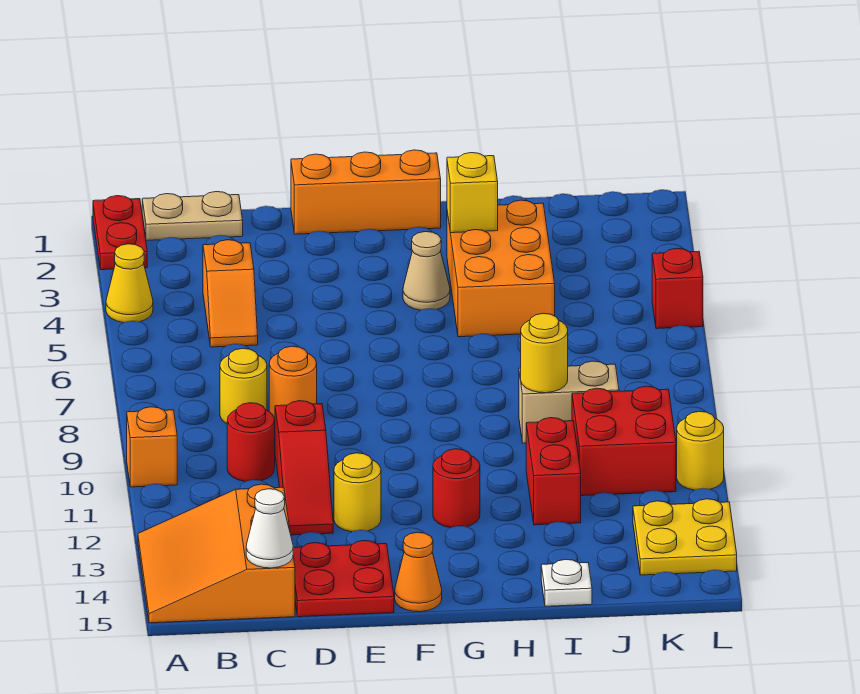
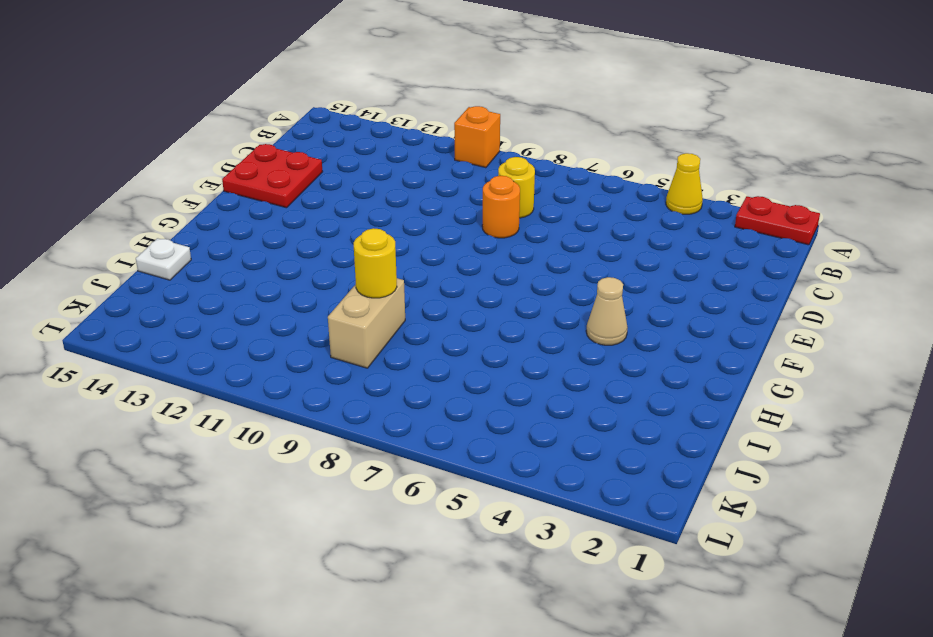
none -> orange 3x3 slope [138,484,295,623]
none -> tan 1x2 plate [142,192,243,240]
none -> orange 1x2 slope [203,240,258,347]

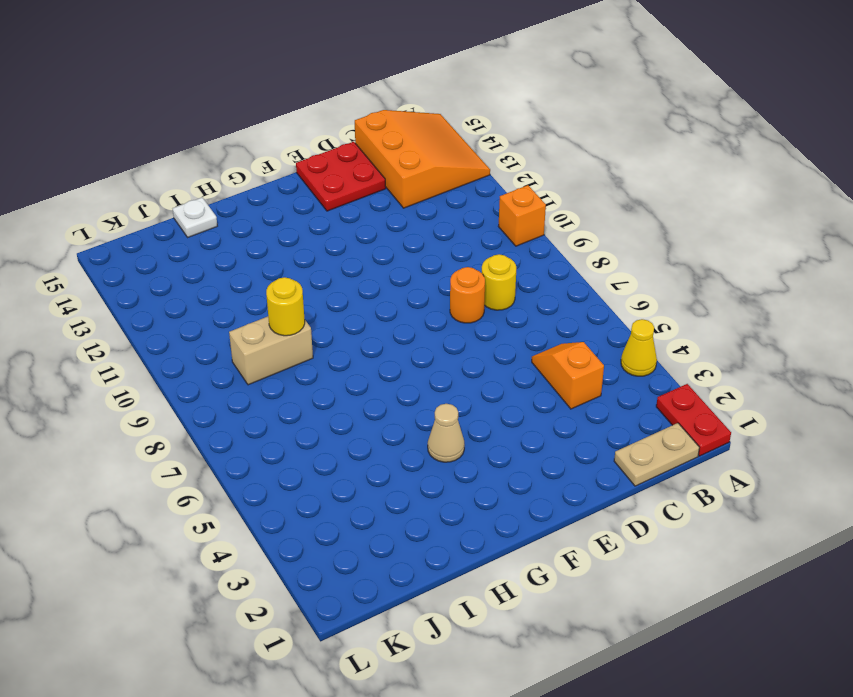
none -> red 1x1 round brick [227,403,275,482]
none -> red 1x3 slope [275,401,333,535]
none -> orange 1x3 brick [291,150,441,234]

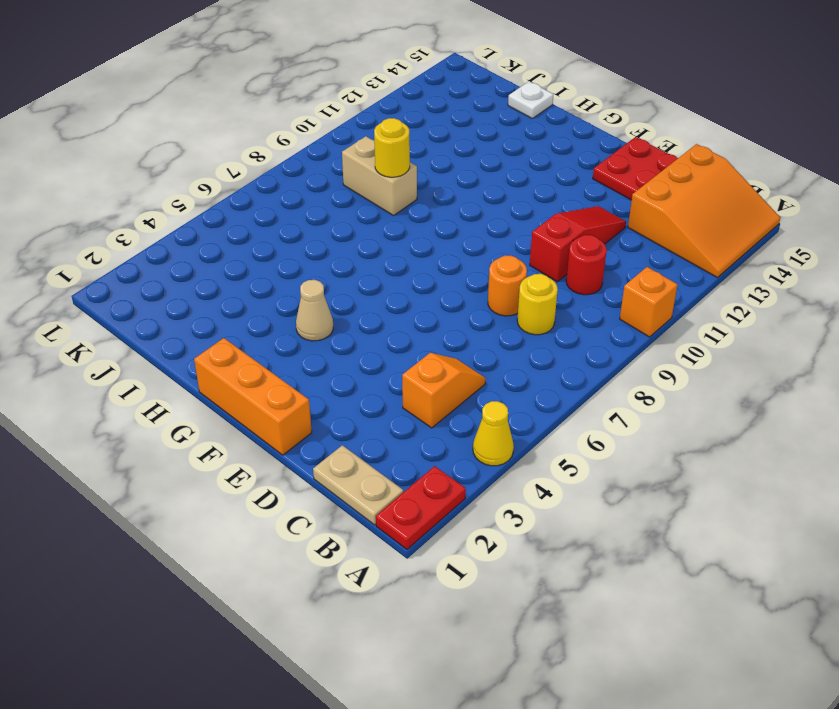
none -> yellow 1x1 round brick [334,453,381,532]
none -> orange 1x1 cone [395,532,442,612]
none -> red 1x1 round brick [433,449,480,528]

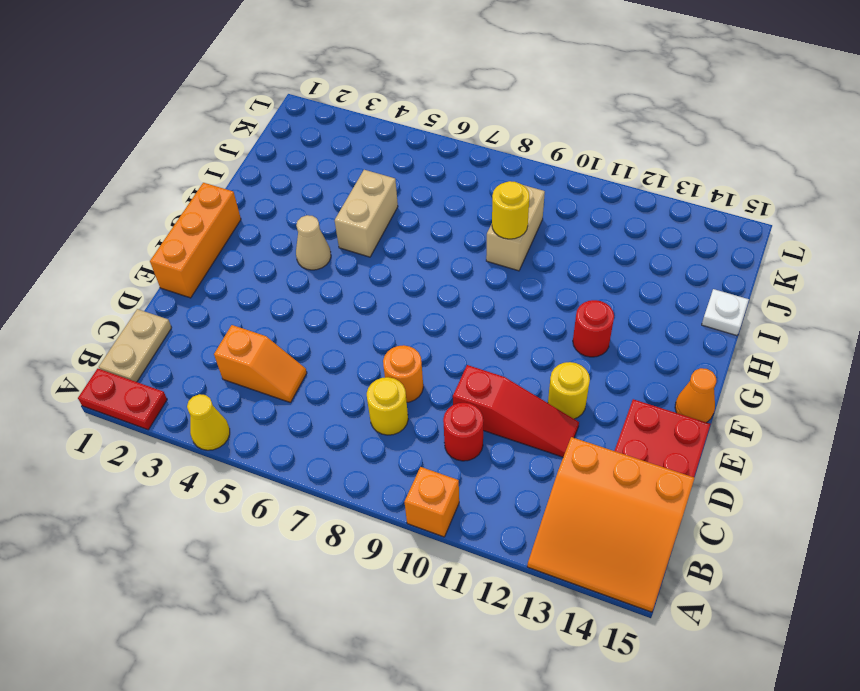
tan 1x2 brick [335,170,398,257] -> orange 2x3 brick [447,200,555,337]
none -> red 1x2 brick [526,418,581,525]
none -> red 2x2 brick [572,386,676,496]
none -> yellow 2x2 plate [633,499,737,575]

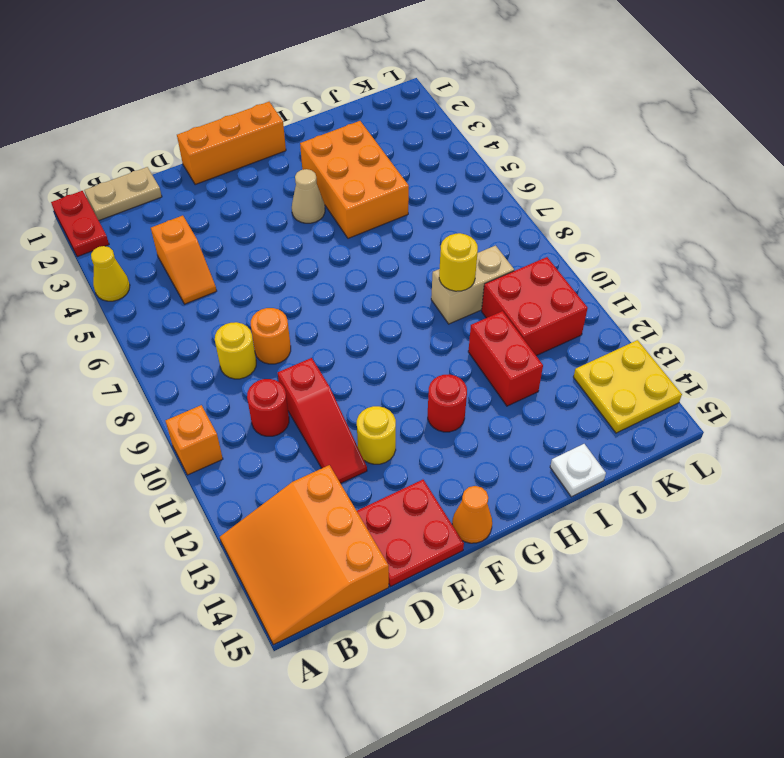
none -> red 1x1 brick [652,248,703,329]
none -> yellow 1x1 round brick [677,411,724,490]
none -> white 1x1 cone [246,489,293,568]

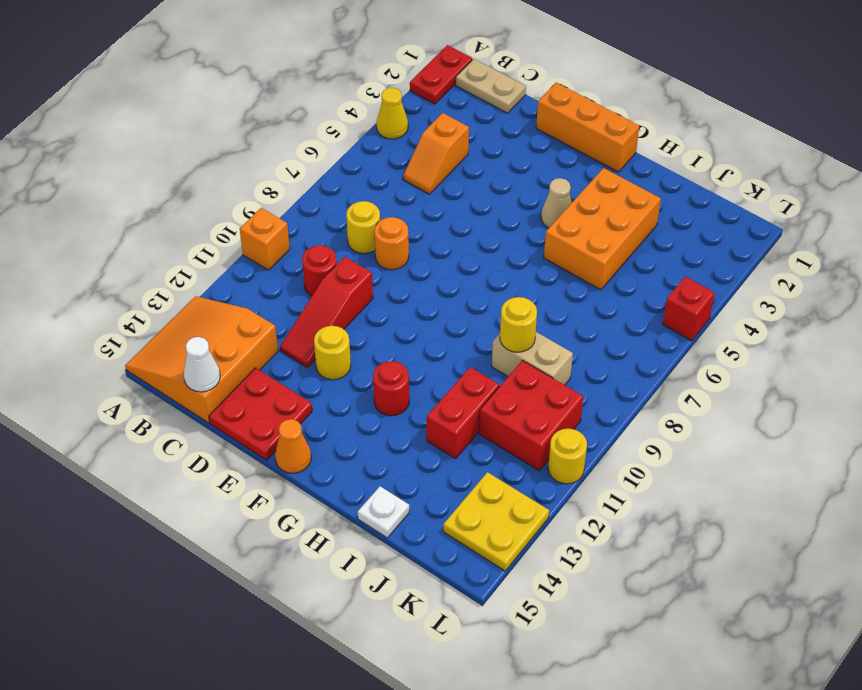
none -> yellow 1x1 brick [447,153,498,233]

